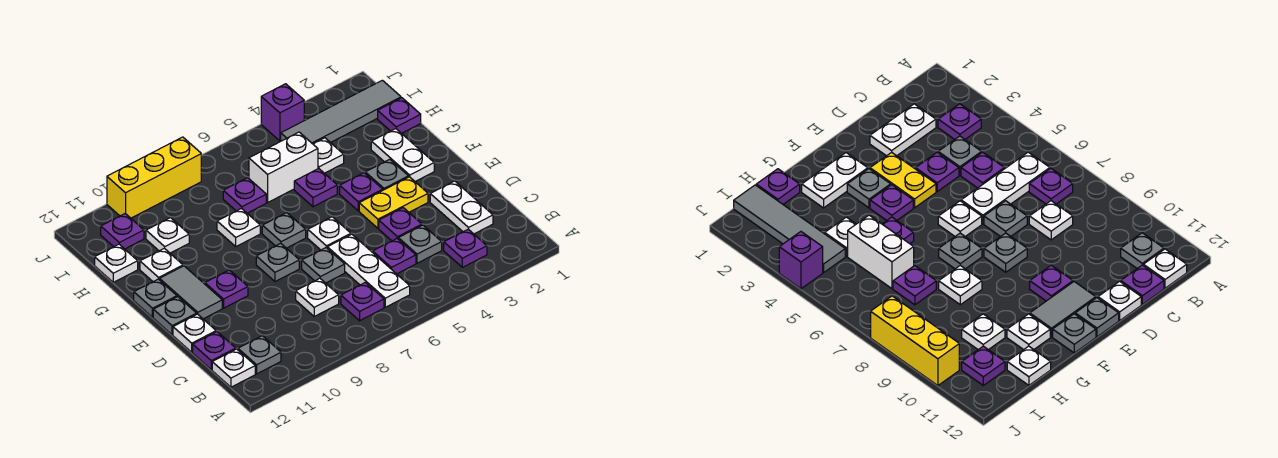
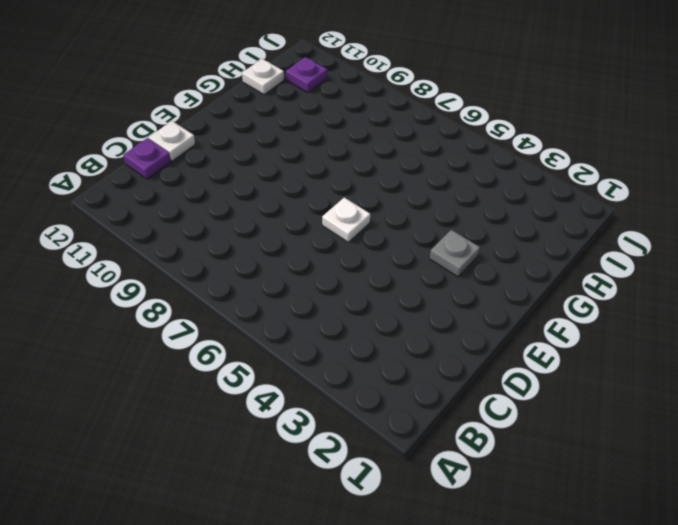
none -> purple 1x1 plate [444,229,487,267]
none -> white 1x3 plate [327,234,410,307]
none -> purple 1x1 plate [341,282,384,321]
none -> grey 1x1 plate [238,336,281,374]

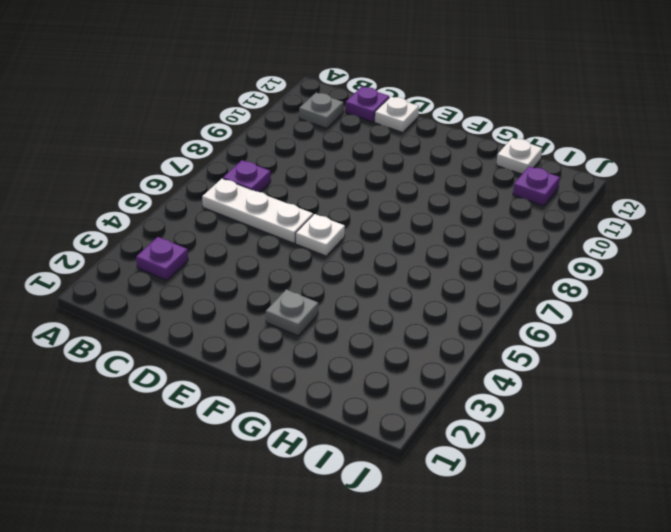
none -> white 1x1 plate [212,349,255,387]
none -> white 1x2 plate [430,181,493,234]
none -> grey 1x1 plate [398,225,442,263]
none -> purple 1x1 plate [373,239,416,274]

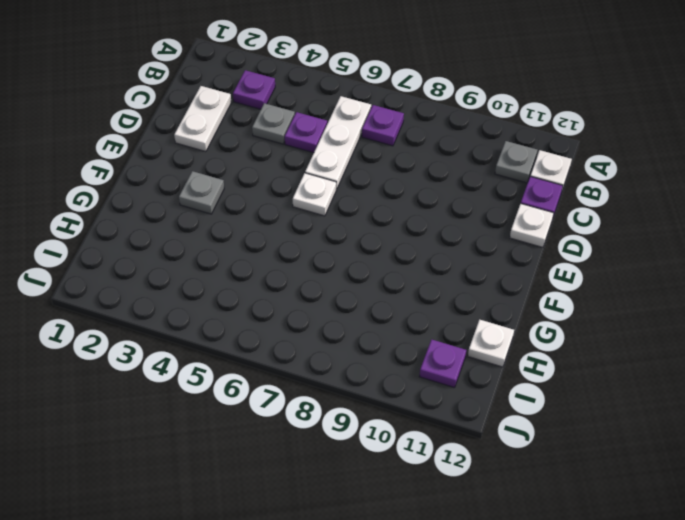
none -> white 1x1 plate [296,278,339,316]
none -> purple 1x1 plate [379,208,422,241]
none -> grey 1x1 plate [302,248,345,283]
none -> yellow 1x2 plate [359,177,428,228]

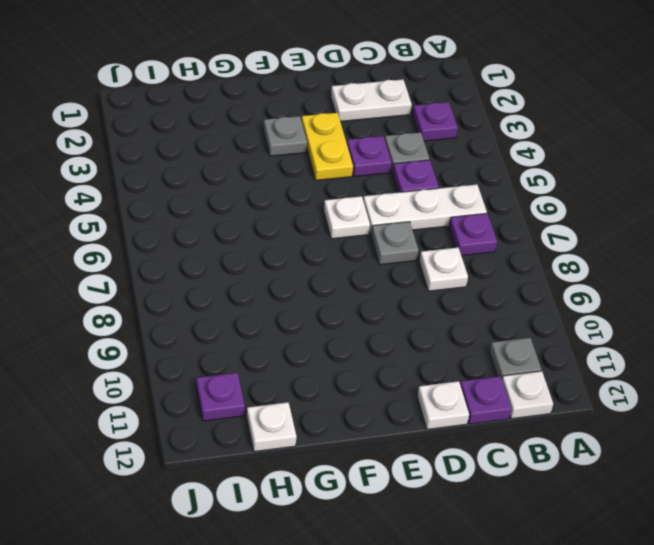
none -> grey 1x1 plate [256,243,299,282]
none -> purple 1x1 plate [205,270,248,308]
none -> grey 1x2 tile [160,266,222,319]
none -> grey 1x1 plate [153,297,197,335]

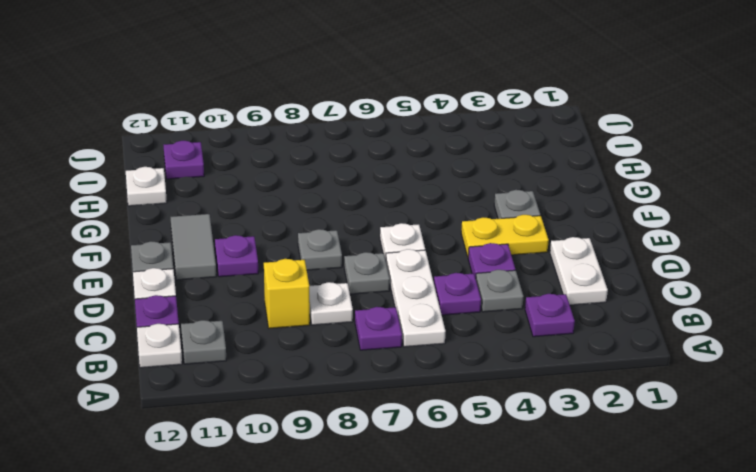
yellow 1x1 brick [264,259,310,328] -> none
none -> white 1x2 plate [371,129,434,181]
none -> purple 1x1 plate [340,173,383,211]
none -> grey 1x1 plate [262,213,306,248]
none -> grey 1x1 plate [134,279,177,317]

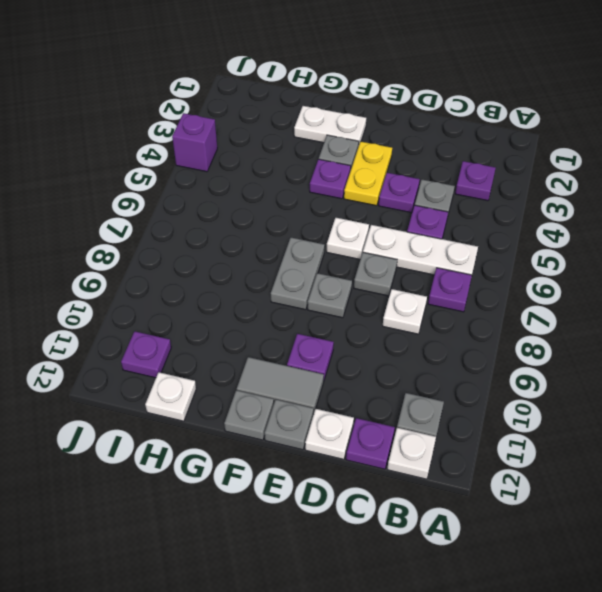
grey 1x2 plate [271,238,325,310] -> grey 1x1 plate [262,213,306,248]
none -> white 1x2 plate [430,181,493,234]
none -> purple 1x1 plate [294,169,337,207]
none -> white 1x1 plate [217,209,260,246]
none -> white 1x1 plate [140,248,183,282]

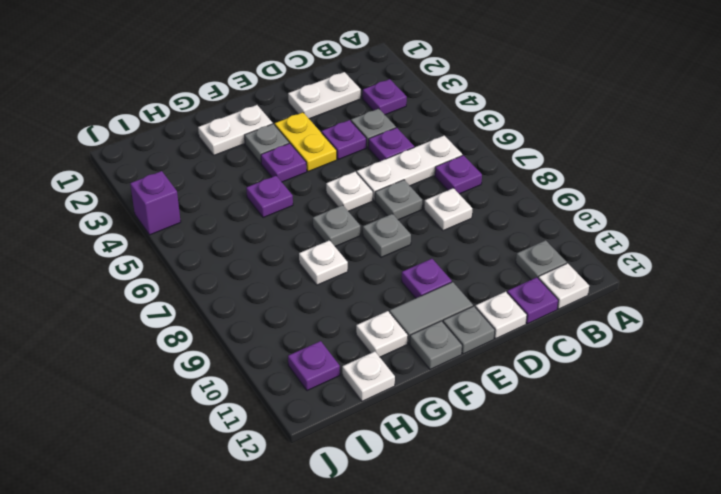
none -> purple 1x1 plate [378,98,421,133]
none -> white 1x1 plate [313,138,344,173]
none -> white 1x2 brick [249,132,318,202]
none -> purple 1x1 plate [223,178,266,213]

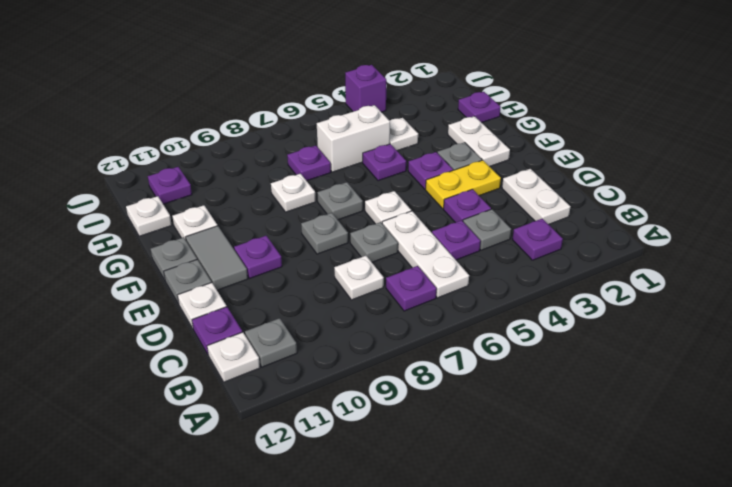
none -> white 1x1 plate [146,218,189,253]
none -> grey 1x4 tile [281,80,401,144]
none -> yellow 1x3 brick [107,137,201,218]

